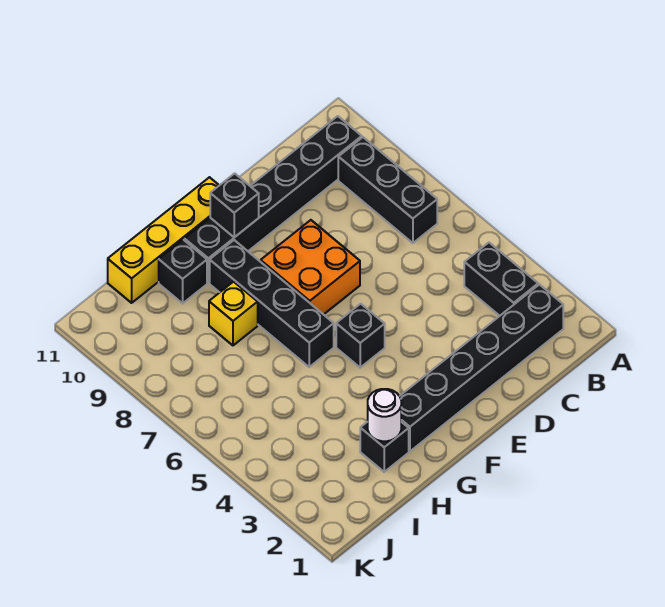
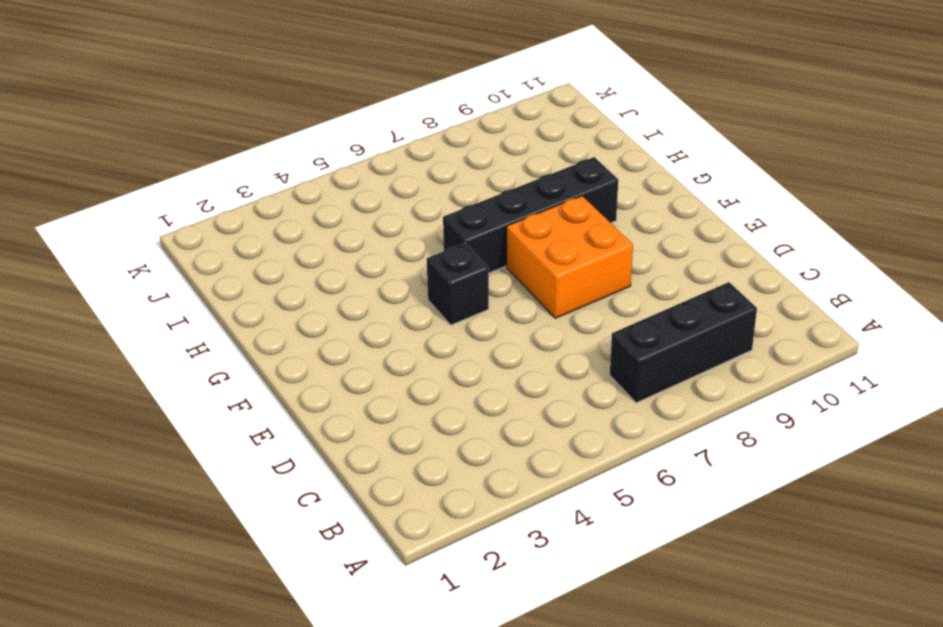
none -> black 1x6 brick [400,285,563,451]
none -> black 1x2 brick [464,243,538,316]
none -> black 1x6 brick [184,116,362,283]

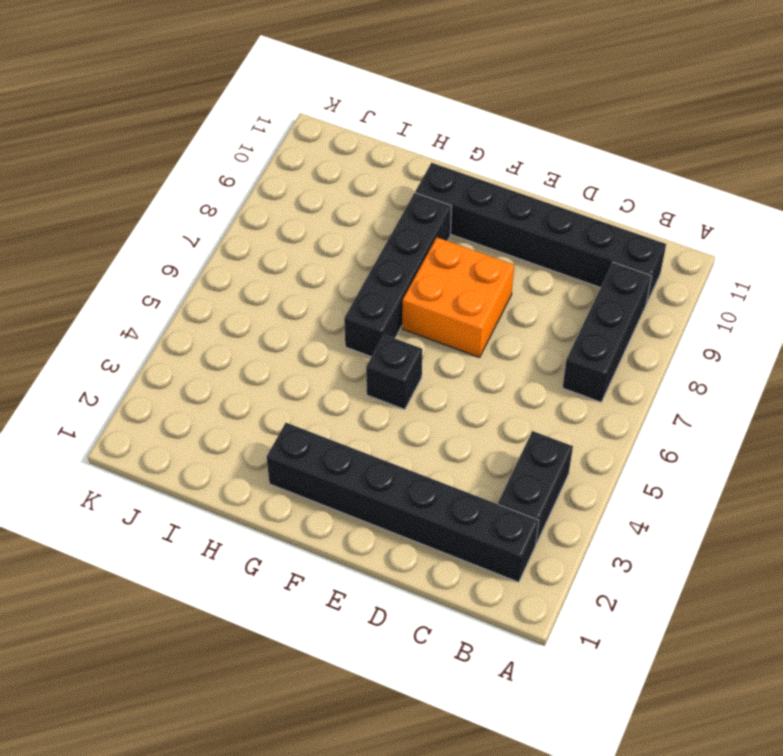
none -> yellow 1x4 brick [108,177,219,303]
none -> black 1x1 brick [360,422,409,472]
none -> yellow 1x1 brick [209,282,258,345]

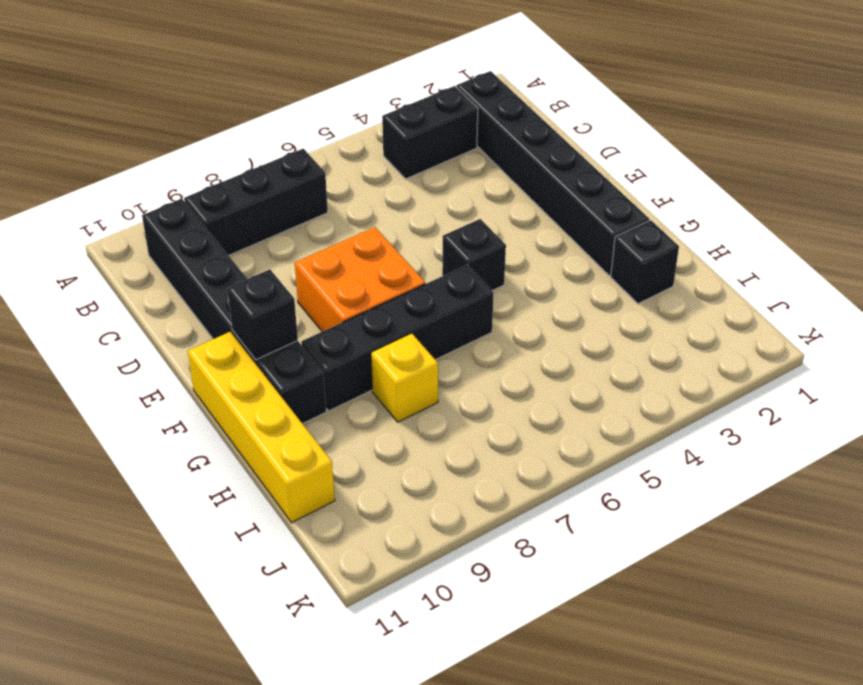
none -> black 1x1 brick [159,240,207,303]
none -> white 1x1 round brick [368,389,401,441]

